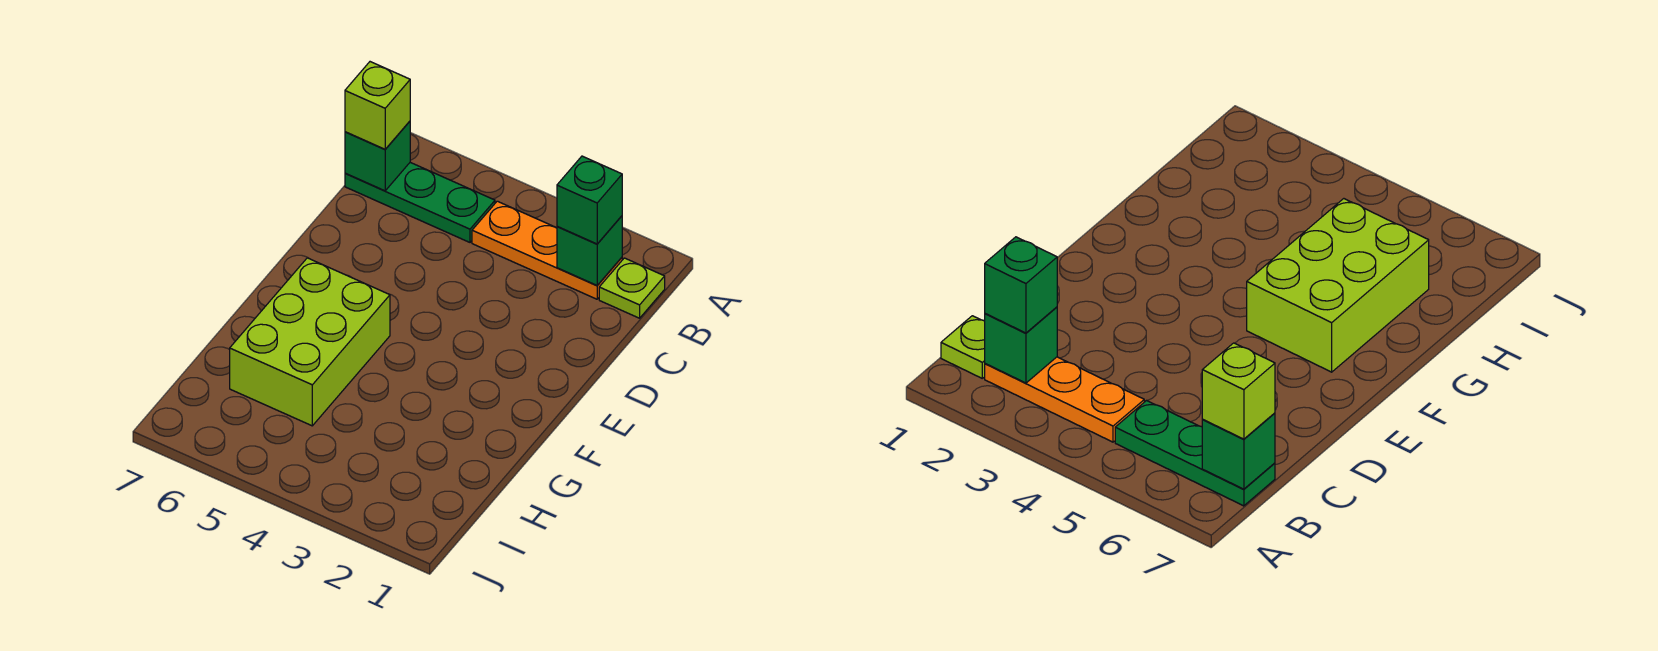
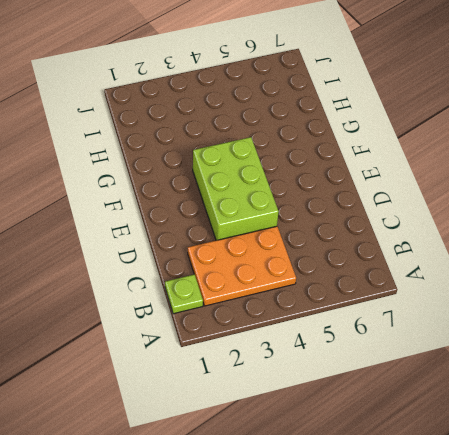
orange 2x3 plate [188,226,296,306] -> orange 1x3 plate [472,201,622,299]
lime 2x3 brick [193,137,279,240] -> lime 2x3 brick moved to [230,258,390,426]
none -> green 1x3 plate [345,162,495,242]
none -> green 1x1 brick [557,216,622,286]

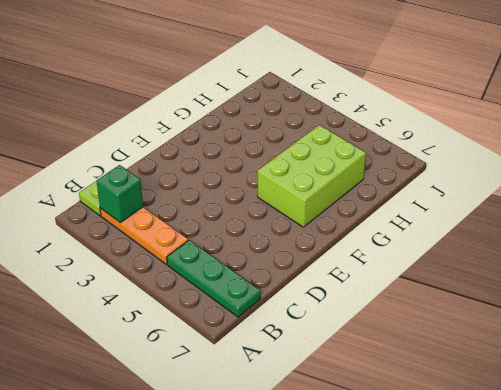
none -> green 1x1 brick [345,121,410,191]
none -> green 1x1 brick [557,156,622,244]

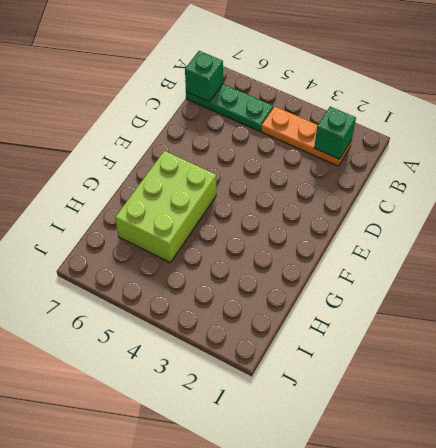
none -> lime 1x1 plate [599,258,665,318]
none -> green 1x1 brick [557,156,622,244]

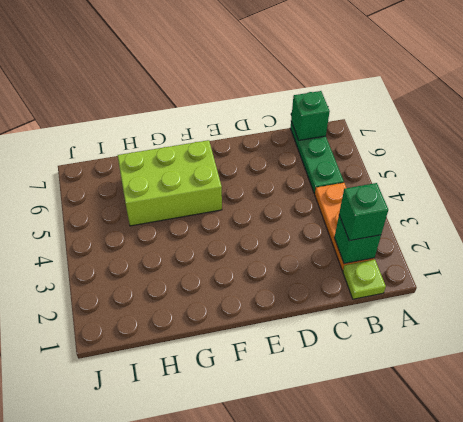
none -> lime 1x1 brick [345,62,410,149]

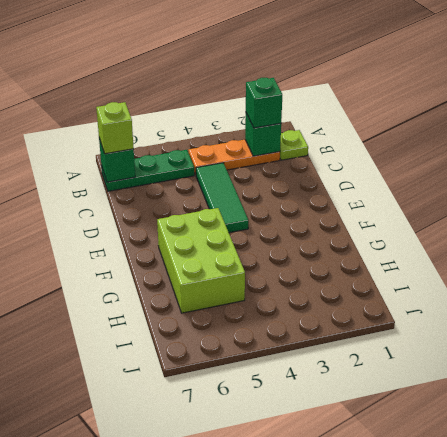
green 1x3 tile [196,163,248,233] -> none

